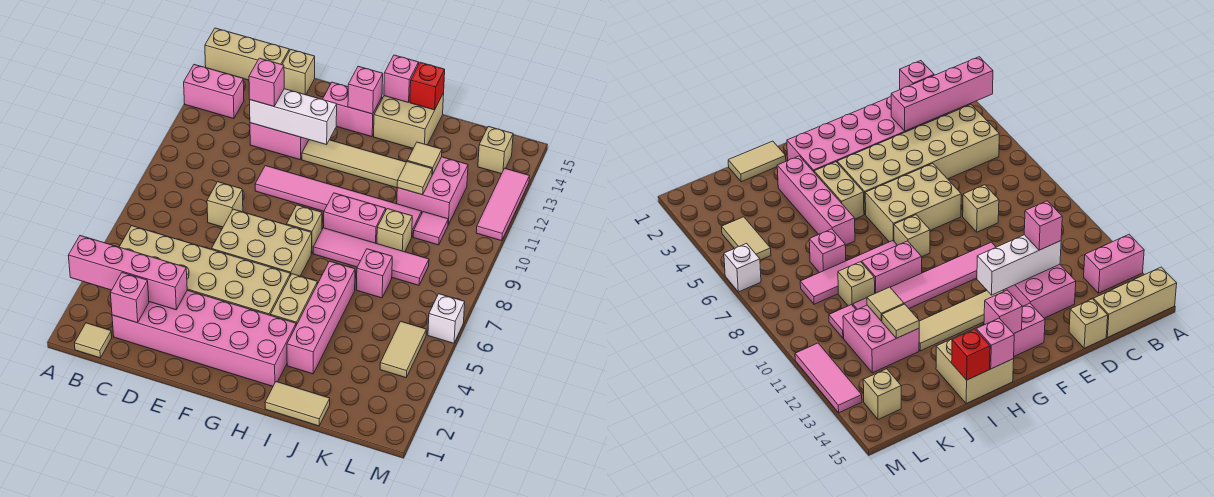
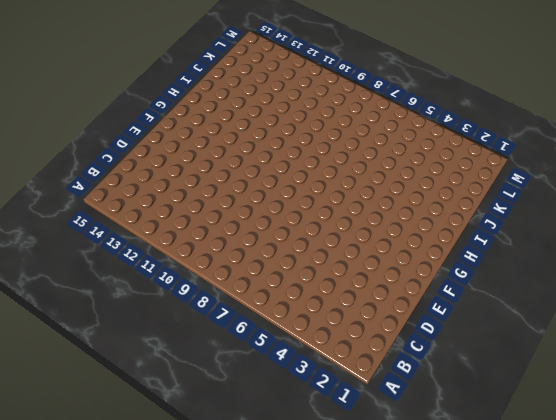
none -> pink 1x2 brick [184,65,244,119]
none -> tan 1x3 brick [205,28,289,80]
none -> tan 1x1 tile [74,323,112,358]
none -> tan 2x6 brick [120,226,290,315]

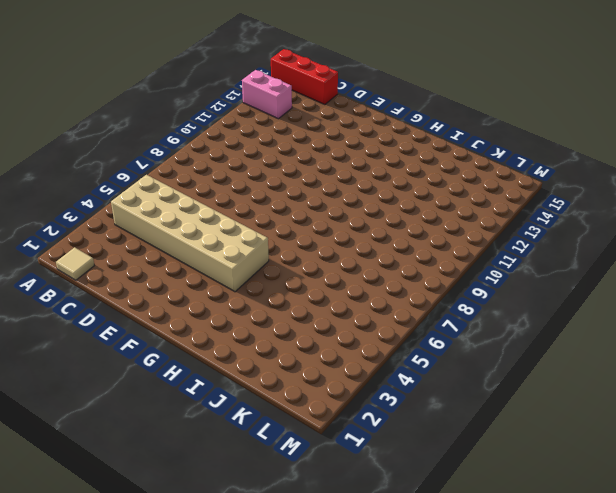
red 1x3 brick [271,49,338,105] -> tan 1x3 brick [205,28,289,80]
none -> pink 2x6 brick [112,290,296,386]
none -> tan 1x1 brick [207,182,243,227]
none -> pink 2x2 brick [250,123,309,160]
none -> tan 1x1 brick [282,50,315,95]

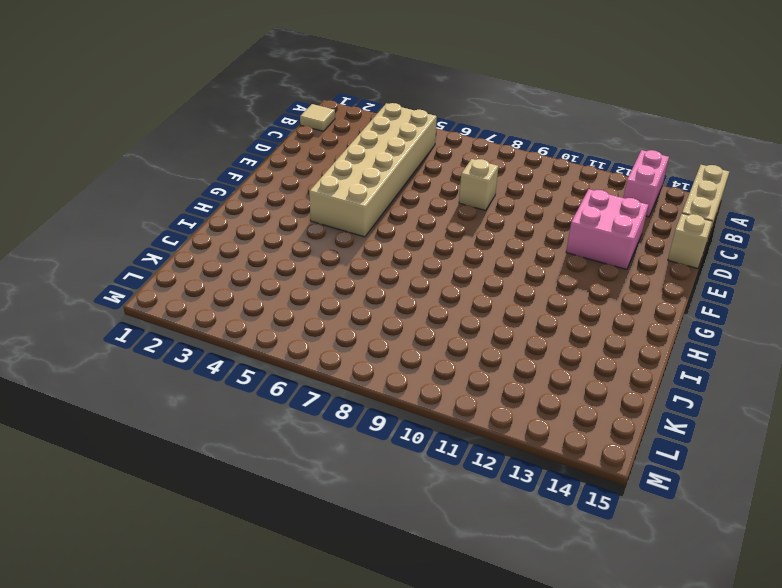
none -> pink 2x6 brick [112,290,296,386]
none -> tan 2x3 brick [212,209,312,276]
none -> pink 1x6 tile [255,166,422,236]
none -> tan 1x4 tile [302,140,406,188]

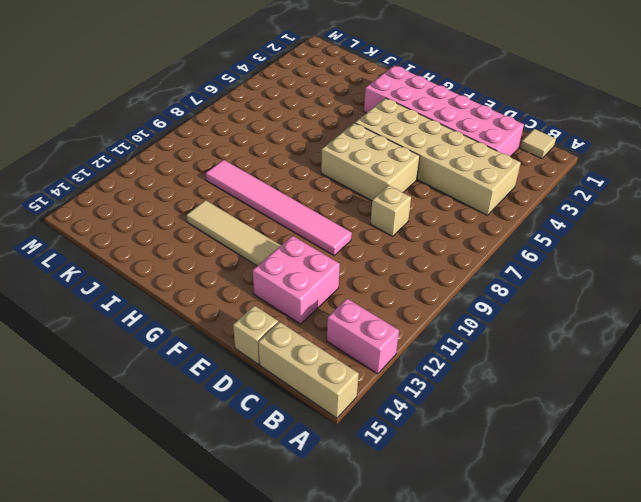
none -> pink 1x2 brick [323,82,382,137]
none -> tan 1x1 brick [287,205,322,254]
none -> tan 1x2 brick [271,274,317,325]
none -> pink 1x4 tile [313,228,429,285]

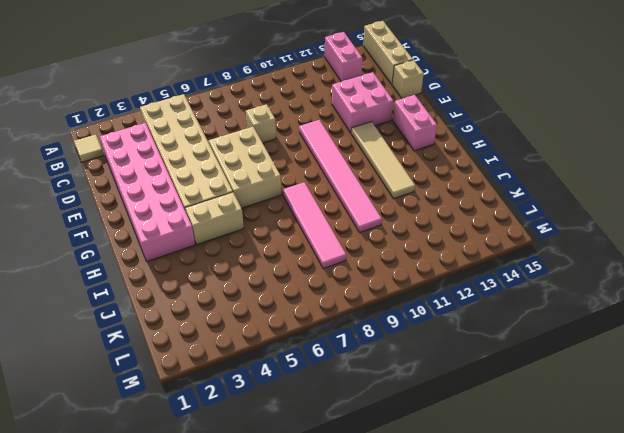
none -> tan 1x1 brick [287,205,322,254]
none -> pink 1x2 brick [324,193,386,244]
none -> tan 2x2 brick [374,93,444,148]
none -> tan 1x2 tile [265,382,330,426]

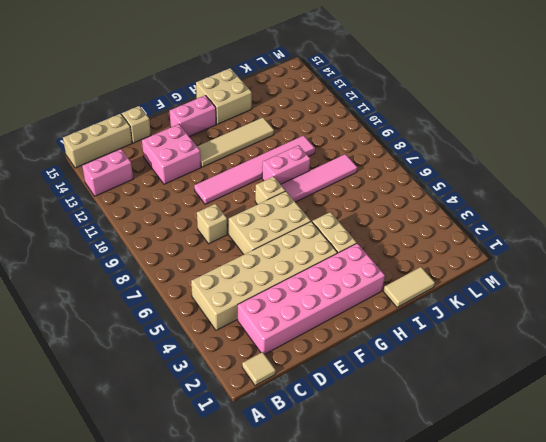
none -> pink 1x4 brick [287,261,355,374]
none -> pink 1x1 brick [356,249,392,298]
none -> tan 1x1 brick [377,209,412,252]
none -> pink 2x2 brick [397,157,468,225]

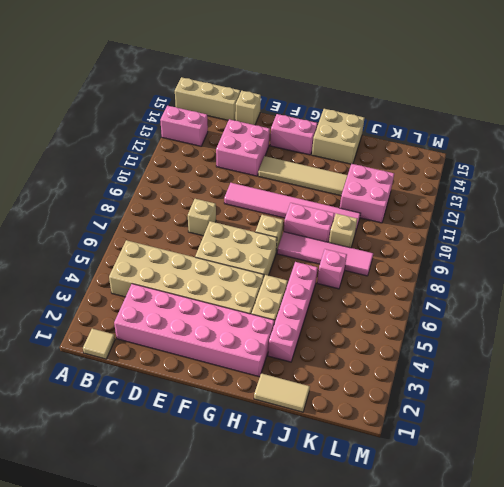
none -> pink 1x1 tile [413,212,448,245]
none -> tan 1x2 tile [380,321,426,378]
none -> tan 1x1 brick [478,127,513,174]
none -> white 1x1 brick [428,294,465,343]

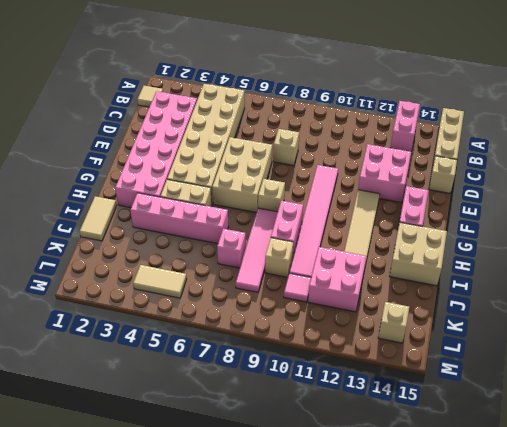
none -> white 1x1 brick [428,294,465,343]
none -> pink 1x3 tile [476,168,529,241]
none -> pink 1x4 brick [68,236,187,310]
none -> pink 1x1 brick [110,273,149,323]

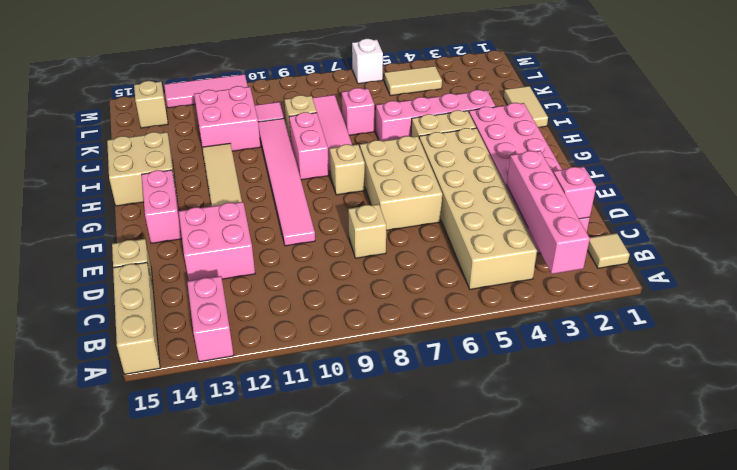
none -> white 1x3 brick [250,89,337,145]
none -> pink 1x1 brick [348,66,383,114]
none -> pink 1x1 brick [384,55,419,102]
none -> red 1x1 brick [410,62,445,110]

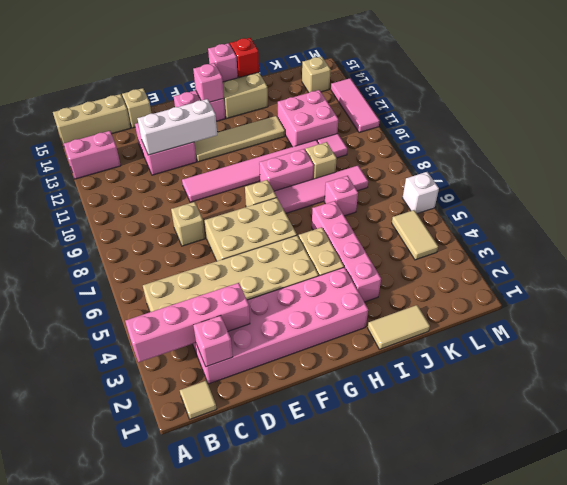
none -> tan 1x1 tile [397,162,432,195]
none -> tan 1x1 tile [407,142,442,175]
none -> pink 1x1 brick [249,58,284,106]

